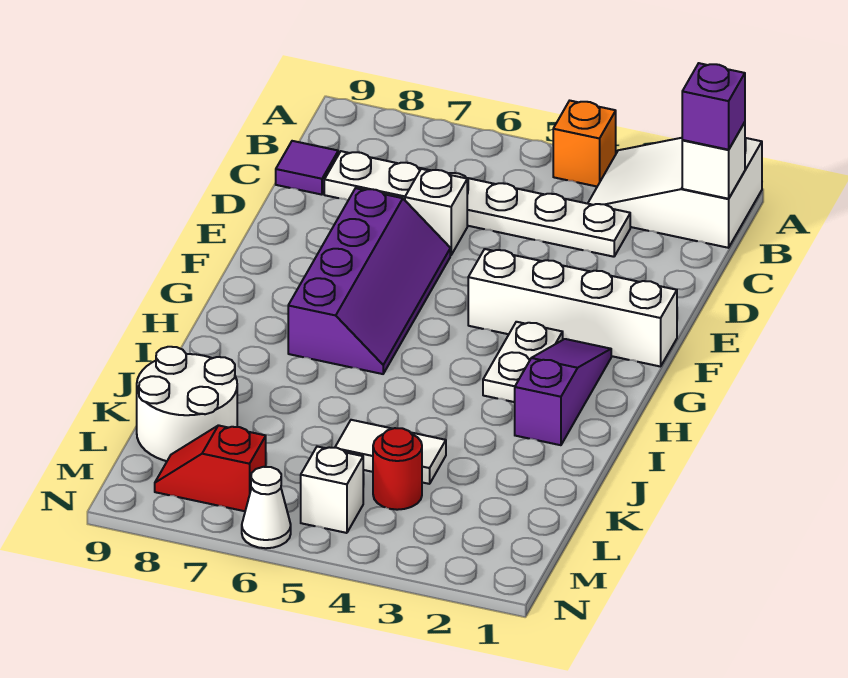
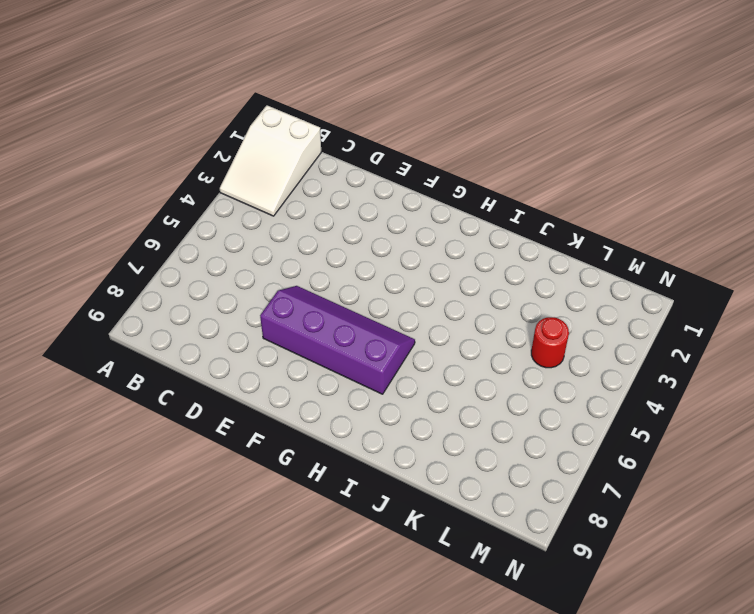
none -> orange 1x1 brick [553,101,616,186]
none -> white 1x6 plate [324,151,630,257]
none -> purple 1x1 tile [276,141,338,195]

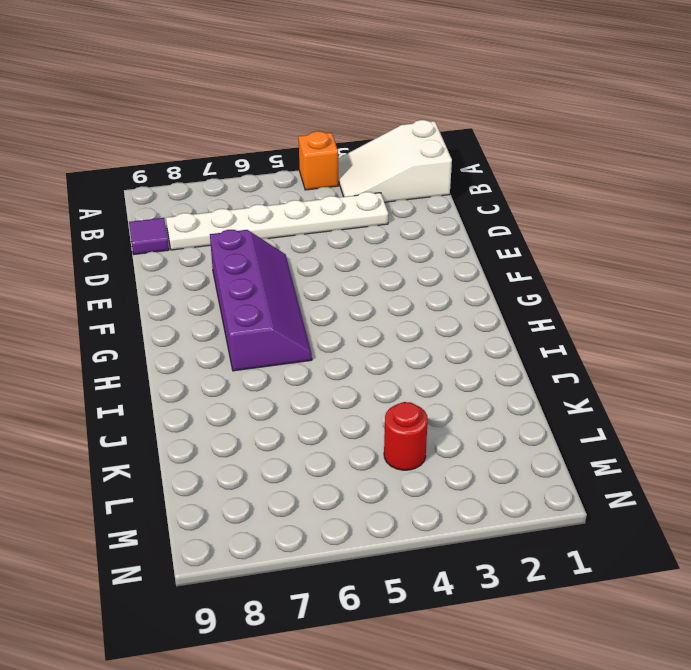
none -> white 1x1 brick [405,169,467,255]
none -> white 1x4 brick [468,249,677,367]
none -> purple 1x3 slope [515,339,611,445]

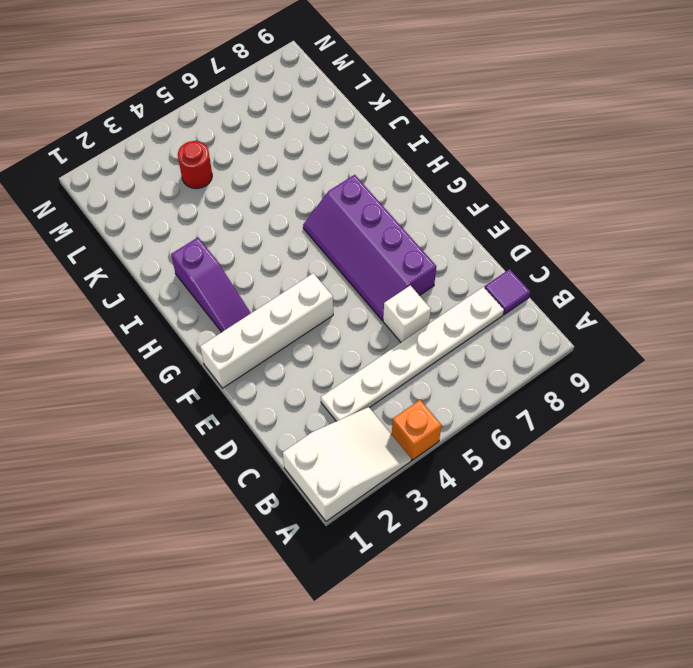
none -> white 1x2 plate [483,322,563,402]
none -> white 1x2 tile [335,420,446,484]
none -> white 2x2 round brick [137,347,237,461]

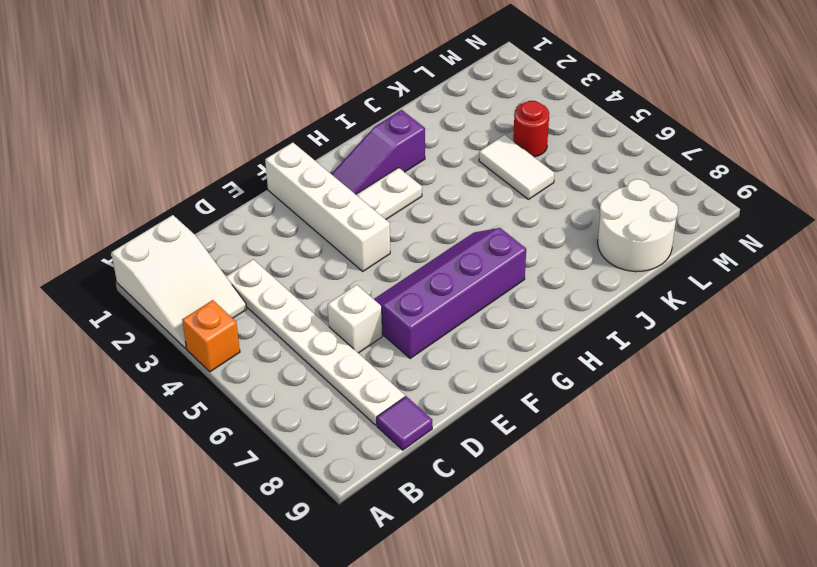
none -> white 1x1 brick [301,446,363,533]
none -> red 1x2 slope [155,425,266,511]
none -> white 1x1 cone [242,467,291,548]

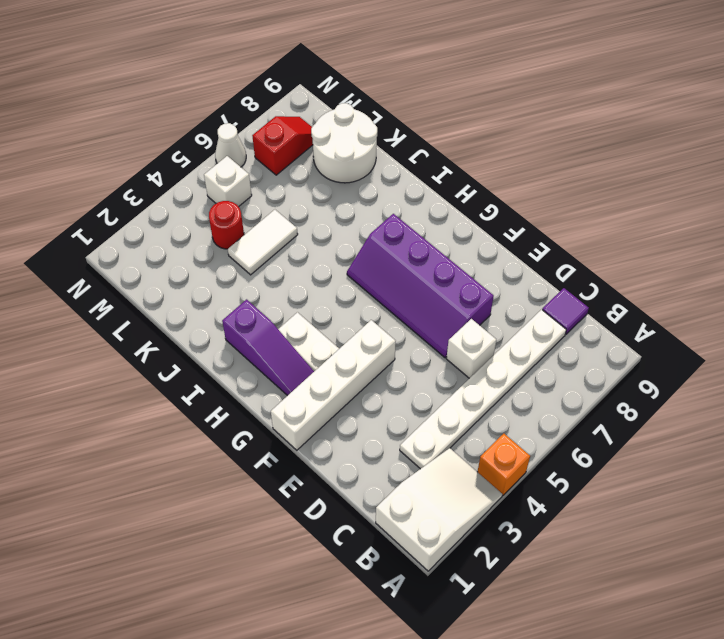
none -> white 1x1 brick [682,122,745,199]
none -> purple 1x1 brick [682,63,745,150]

